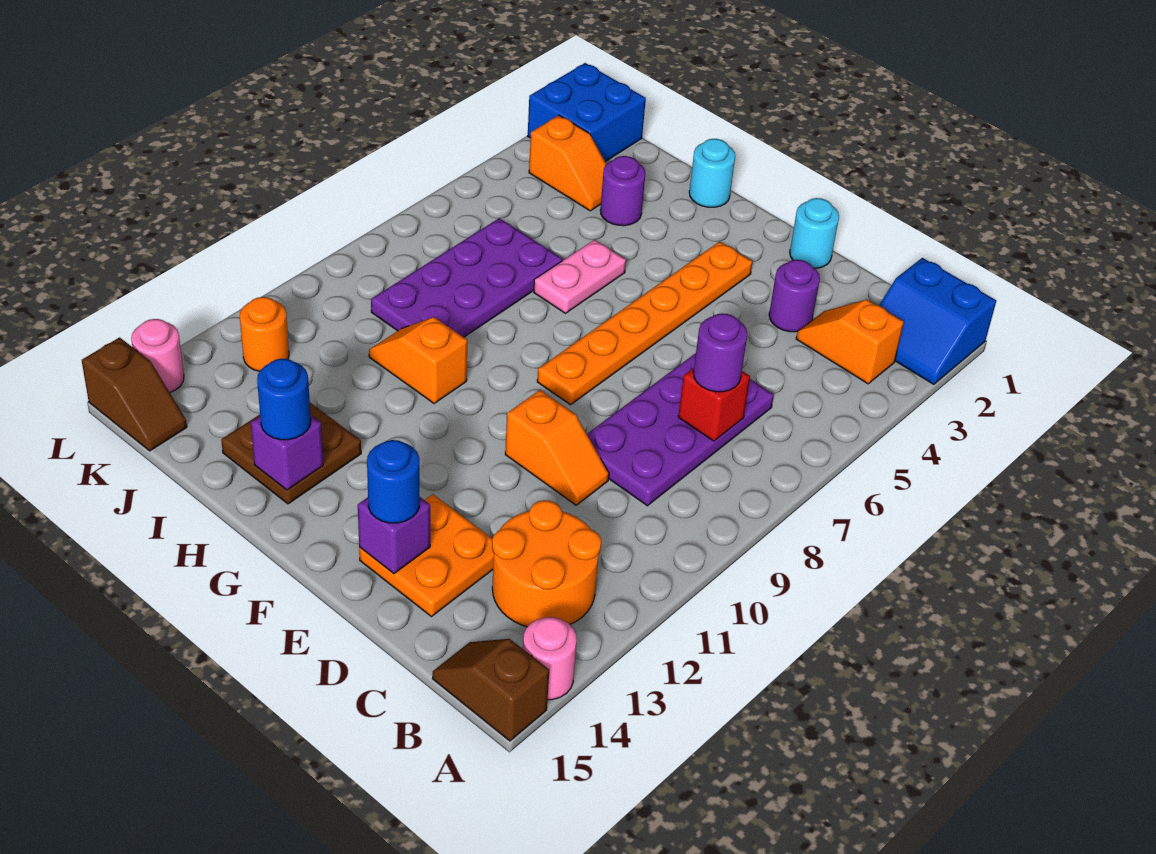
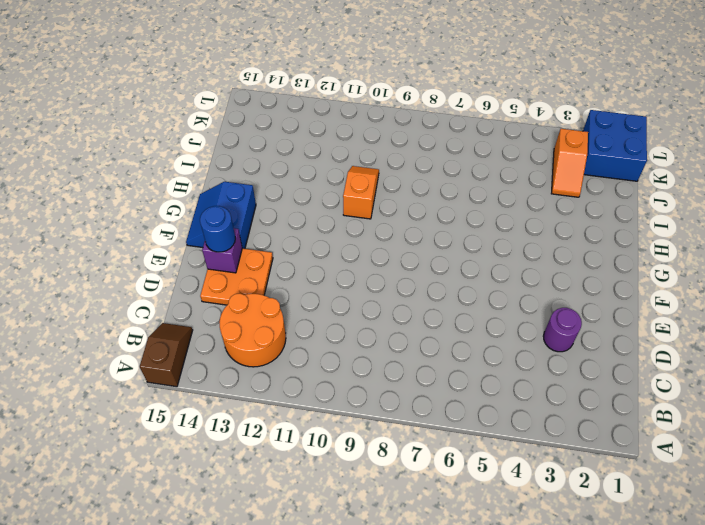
blue 2x2 slope [186,182,256,249] -> blue 2x2 slope moved to [879,258,996,384]
none -> pink 1x1 round brick [523,617,577,700]
none -> orange 1x2 slope [796,300,904,384]
none -> purple 2x4 plate [587,353,774,506]

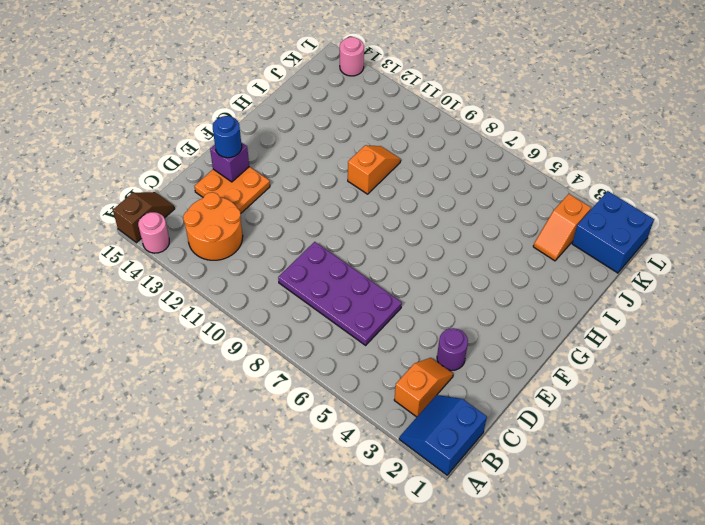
none -> orange 1x2 slope [505,390,609,505]
none -> cyan 1x1 round brick [790,198,839,268]
none -> orange 1x6 plate [537,242,752,405]

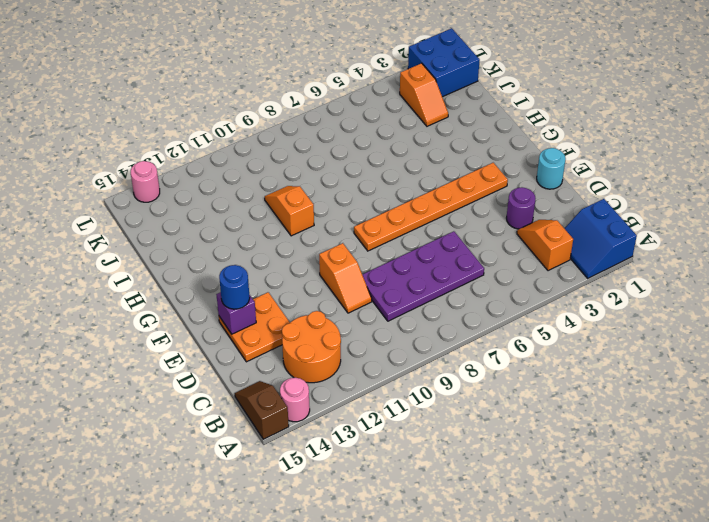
none -> cyan 1x1 round brick [689,139,735,207]
none -> pink 1x2 plate [534,240,626,313]
none -> brown 2x2 plate [221,403,361,504]

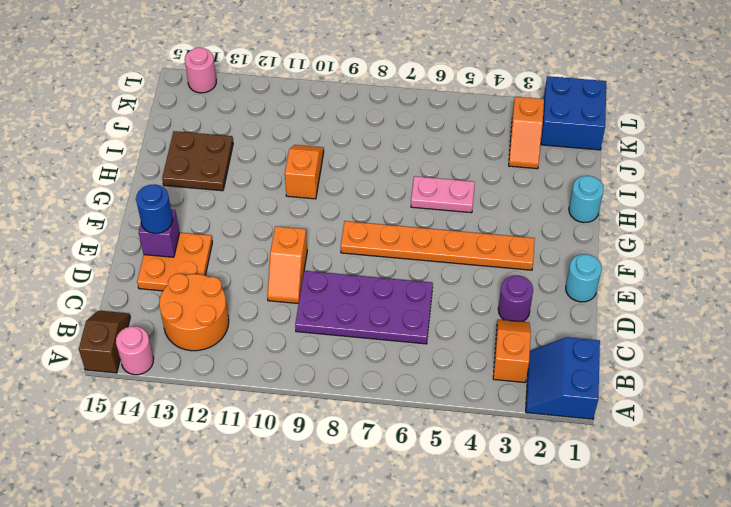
none -> purple 1x1 round brick [600,156,645,226]
none -> purple 2x4 plate [371,218,562,337]
none -> orange 1x1 round brick [240,297,289,371]

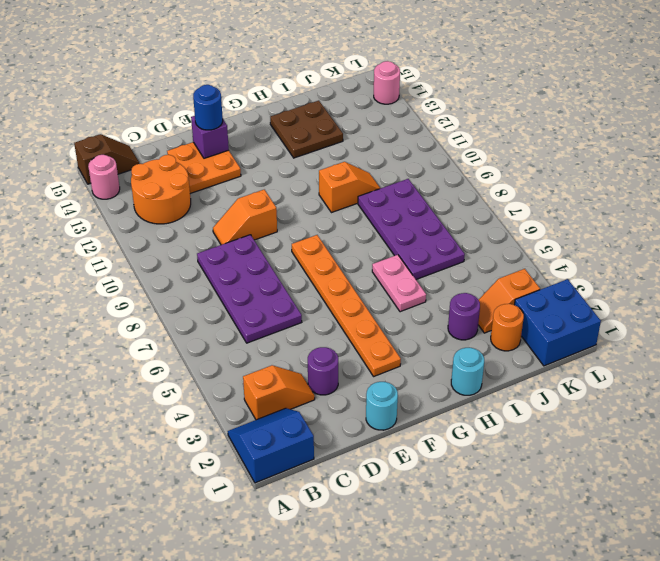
orange 1x1 round brick [491,304,524,351] -> orange 1x1 round brick moved to [240,297,289,371]
none -> brown 1x2 slope [82,337,187,451]
none -> red 1x1 brick [678,368,750,441]
none -> purple 1x1 brick [251,415,323,490]

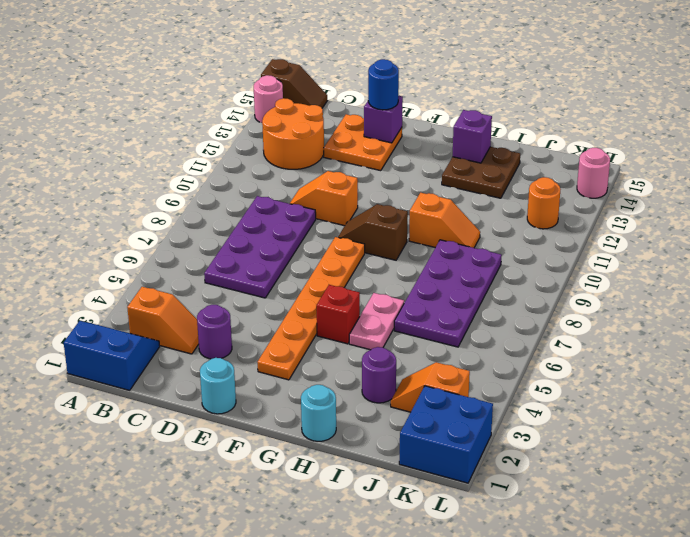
brown 1x2 slope [338,204,408,260] -> brown 1x2 slope moved to [82,337,187,451]
red 1x1 brick [316,285,360,344] -> red 1x1 brick moved to [678,368,750,441]
none -> purple 1x1 round brick [693,313,747,392]
none -> blue 1x1 round brick [257,359,311,440]

